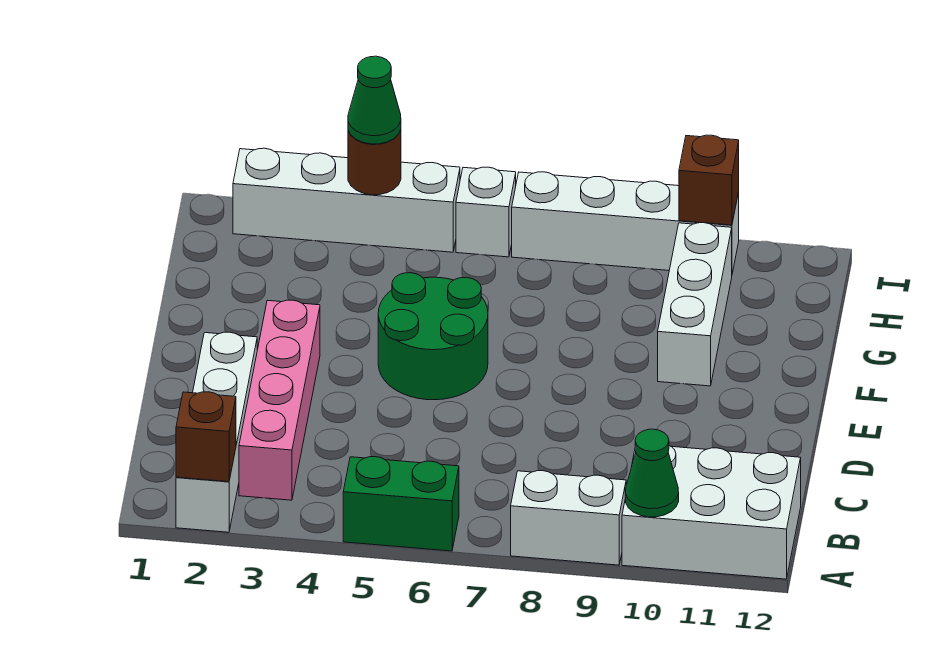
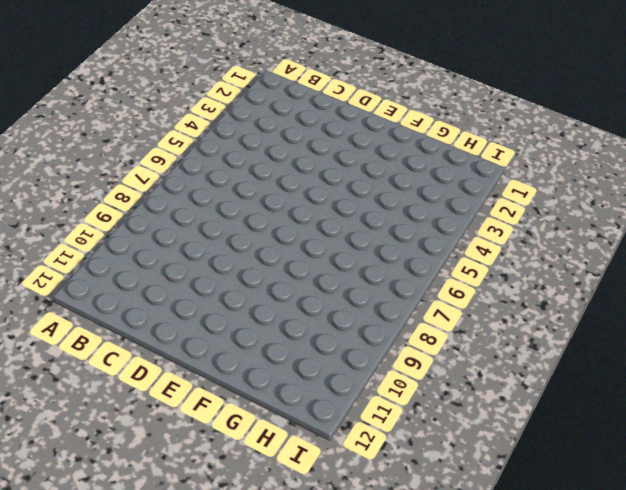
none -> white 1x4 brick [176,332,257,532]
none -> green 1x2 brick [343,457,459,551]
none -> white 1x2 brick [511,471,626,565]

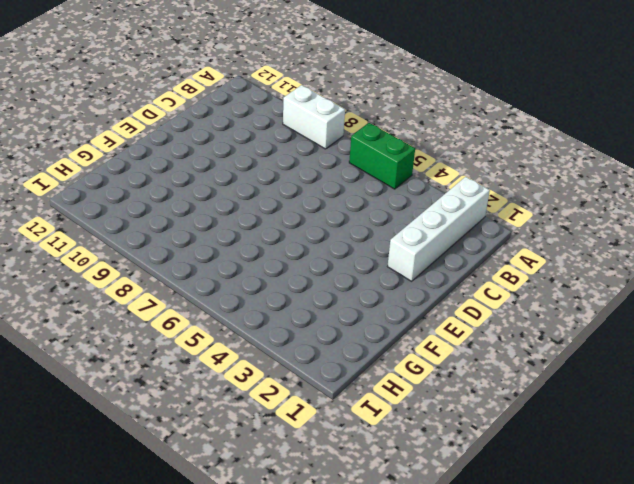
none -> white 2x3 brick [622,446,801,579]
none -> pink 1x4 brick [239,300,320,500]
none -> green 2x2 round brick [378,273,488,400]

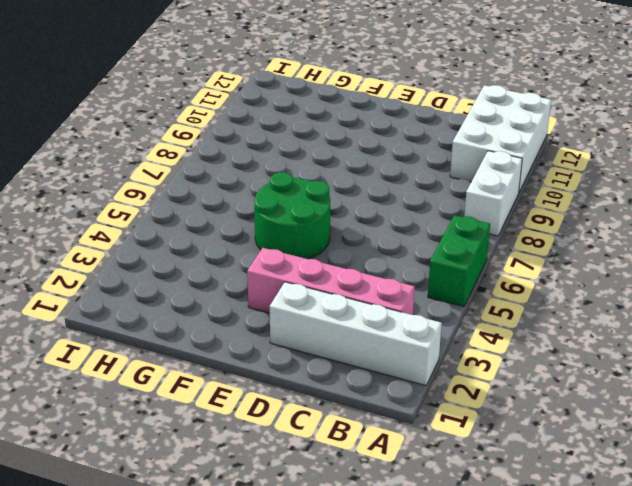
none -> white 1x3 brick [658,223,732,386]
none -> white 1x4 brick [233,148,460,252]
none -> white 1x1 brick [456,167,516,257]

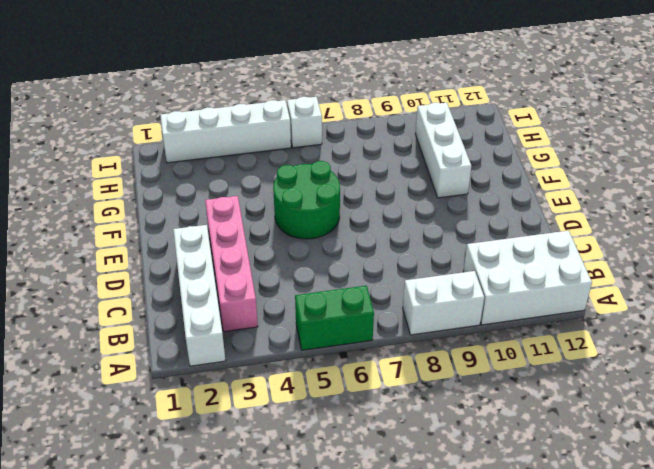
none -> white 1x4 brick [512,172,739,273]
none -> brown 1x1 brick [176,392,236,482]
none -> green 1x1 cone [625,429,679,517]

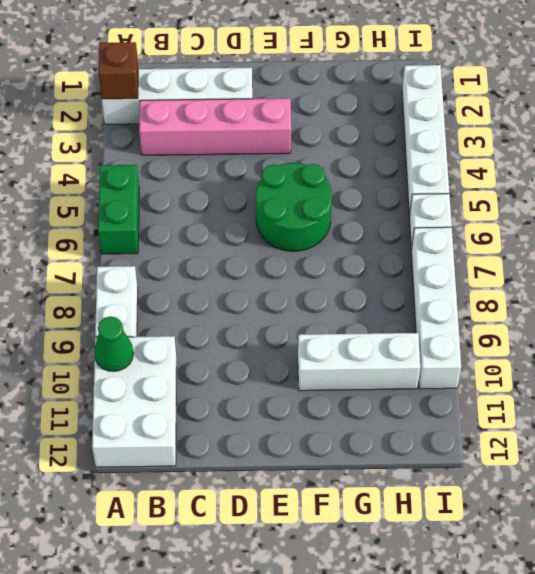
none -> brown 1x1 round brick [348,130,401,195]
none -> brown 1x1 brick [679,135,739,225]
none -> green 1x1 cone [348,56,401,144]

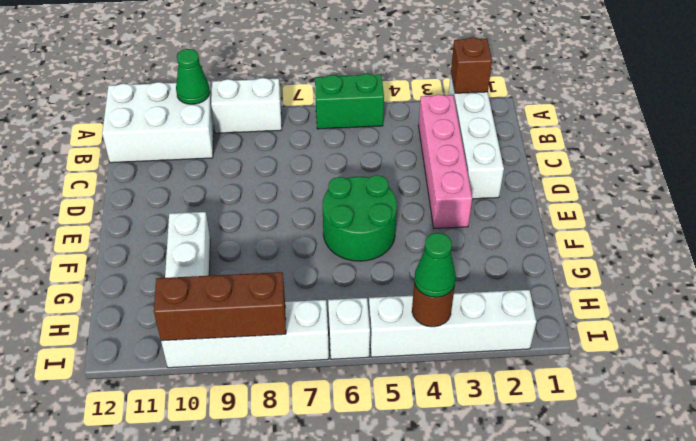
brown 1x3 brick [154,272,286,341] -> brown 1x1 brick [679,135,739,225]

